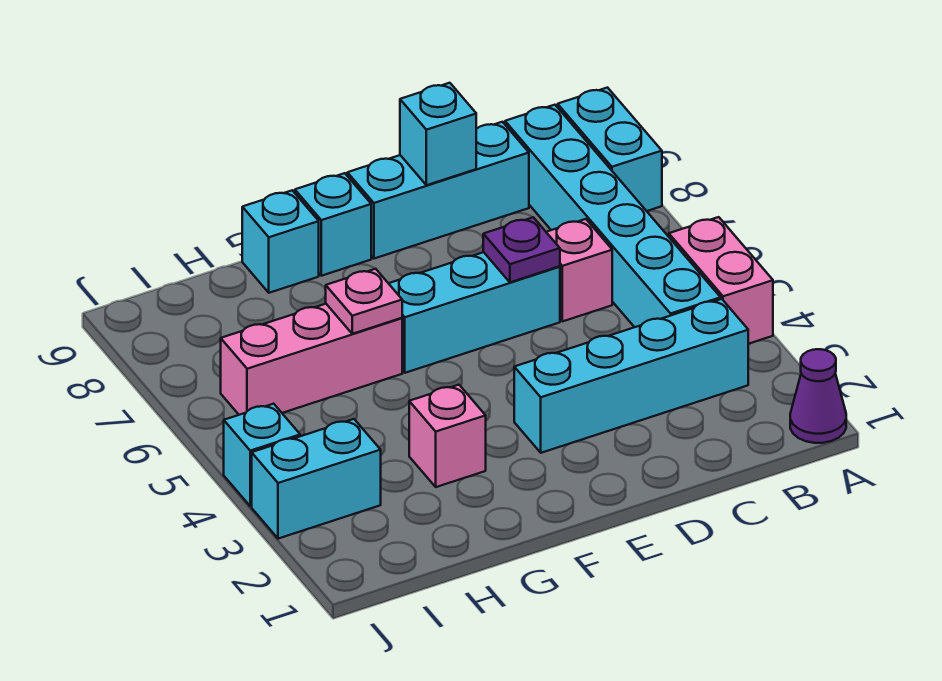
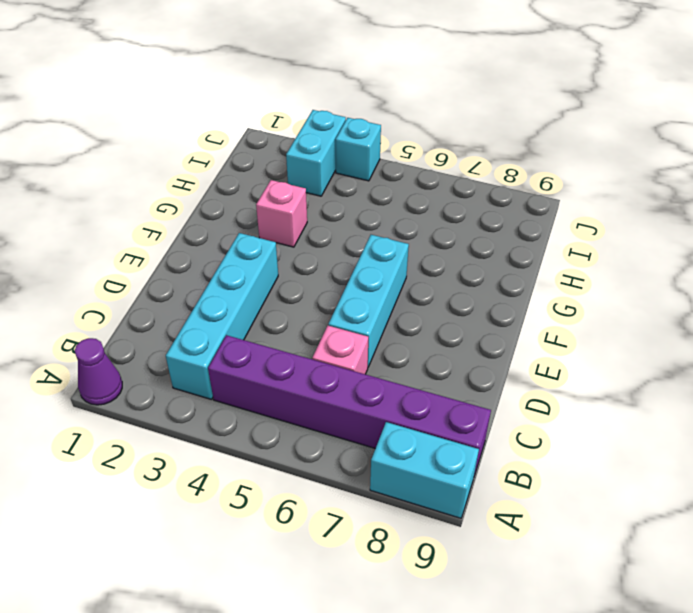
purple 1x6 brick [208,335,491,475] -> cyan 1x6 brick [505,105,721,327]
none -> pink 1x2 brick [669,217,773,344]
none -> cyan 1x3 brick [347,122,529,259]
none -> cyan 1x1 brick [295,173,371,276]

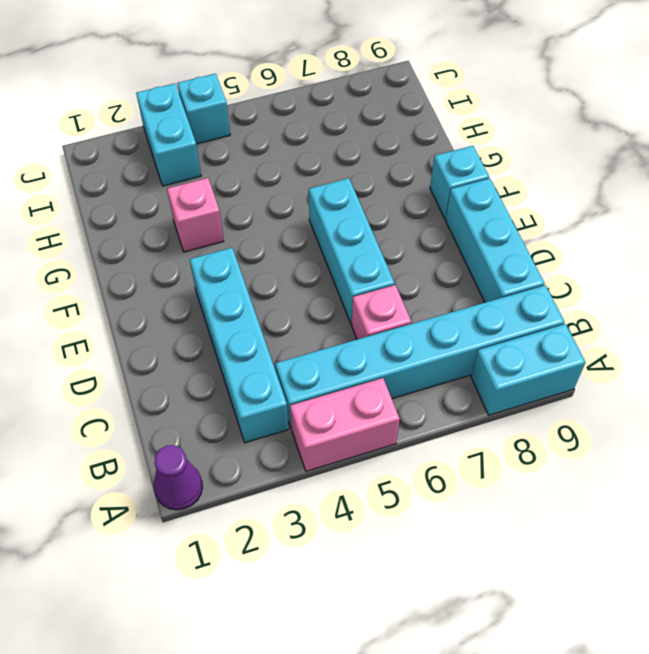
none -> pink 1x3 brick [221,304,402,415]
none -> cyan 1x1 brick [242,190,319,293]
none -> purple 1x1 plate [483,217,560,282]

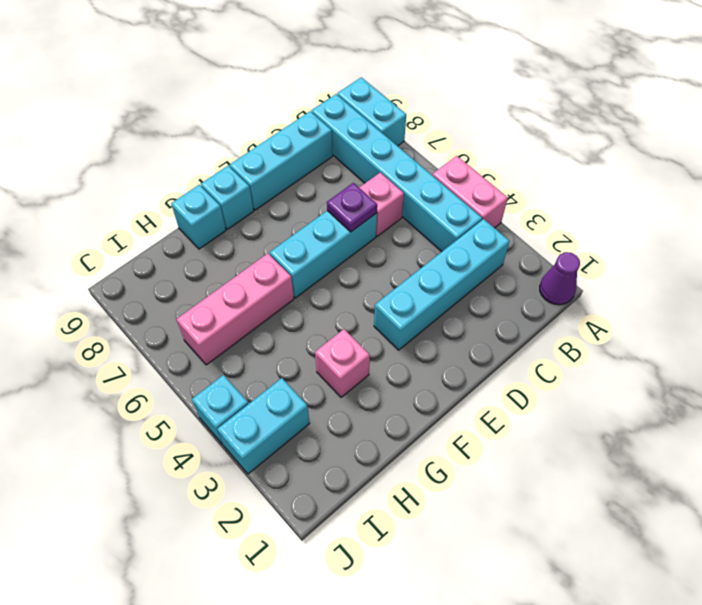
none -> cyan 1x1 brick [400,83,476,185]
none -> pink 1x1 plate [326,269,402,334]

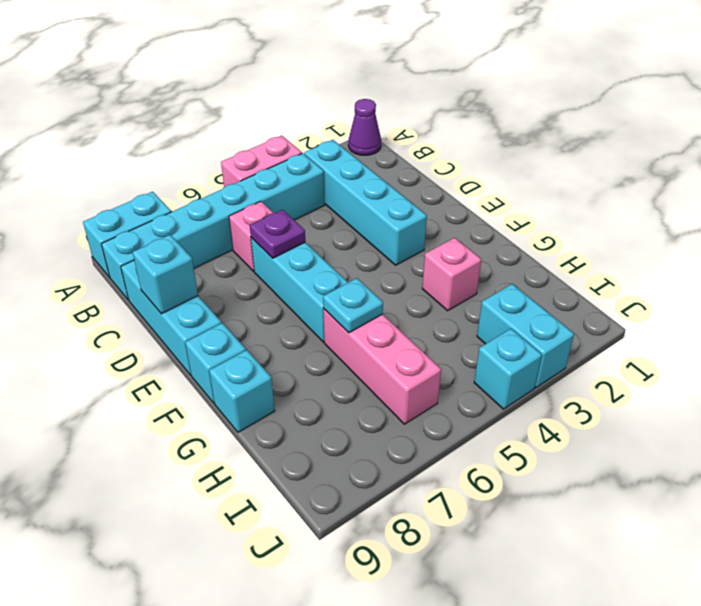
cyan 1x1 plate [323,278,383,333] -> pink 1x1 plate [326,269,402,334]

